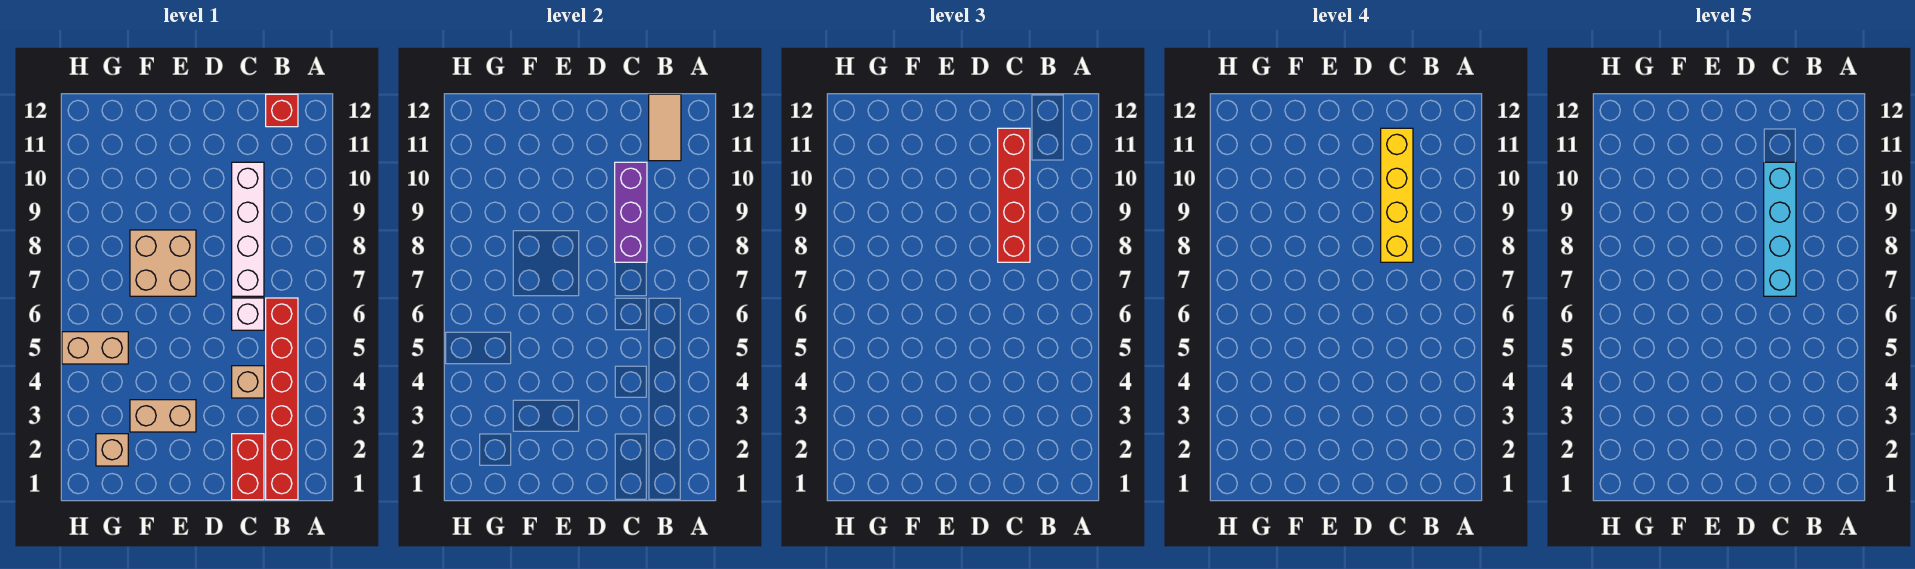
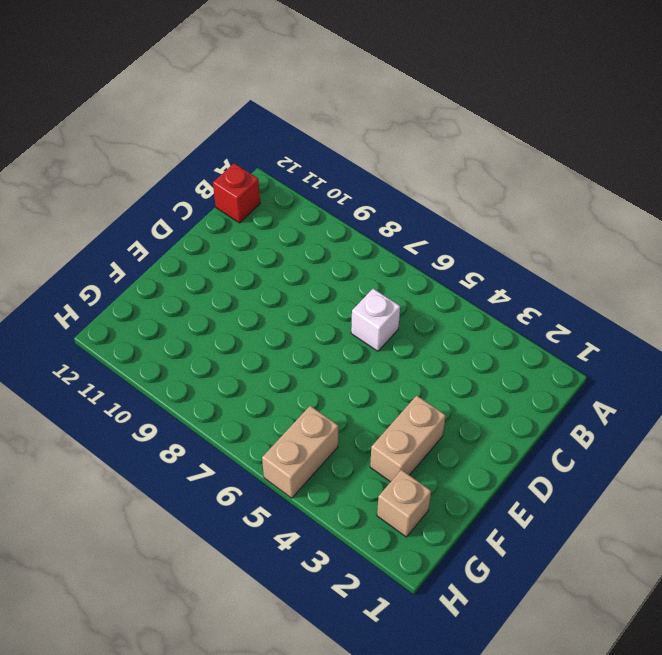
none -> red 1x6 brick [266,298,298,500]
none -> red 1x2 brick [232,434,264,500]
none -> tan 1x1 brick [232,366,264,398]

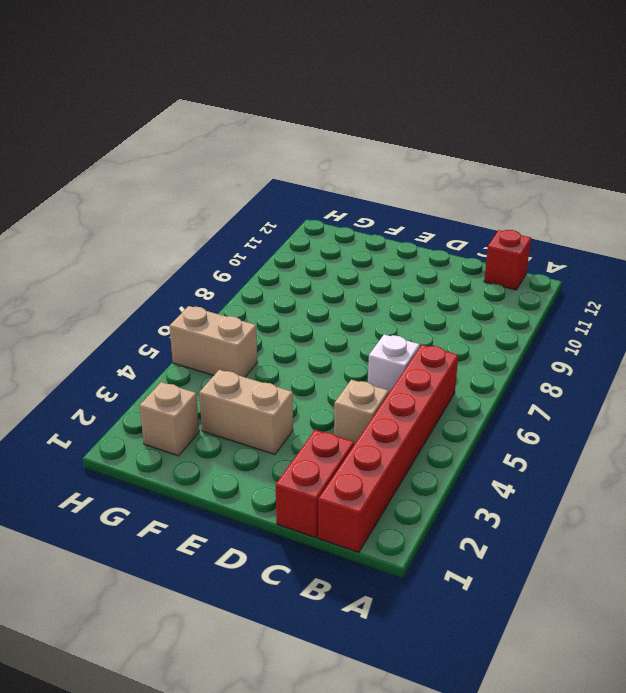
none -> white 1x4 brick [232,162,264,296]
none -> tan 2x2 brick [130,230,196,296]
none -> tan 1x2 tile [649,94,681,161]

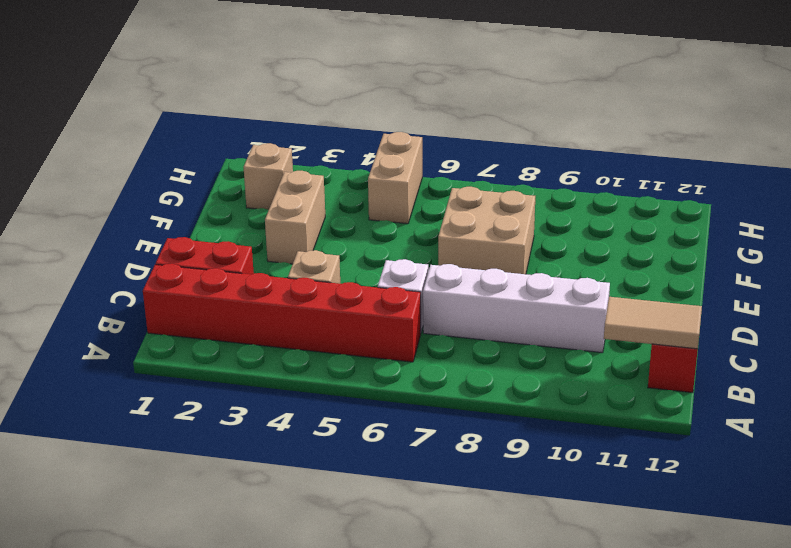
none -> purple 1x3 brick [615,162,647,262]
none -> red 1x4 brick [998,128,1030,262]
none -> yellow 1x4 brick [1381,128,1413,262]

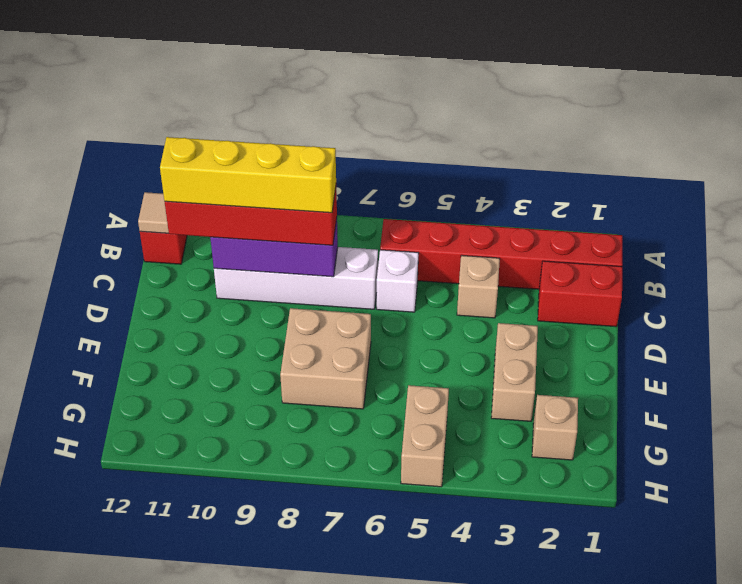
none -> cyan 1x4 brick [1764,162,1796,296]

